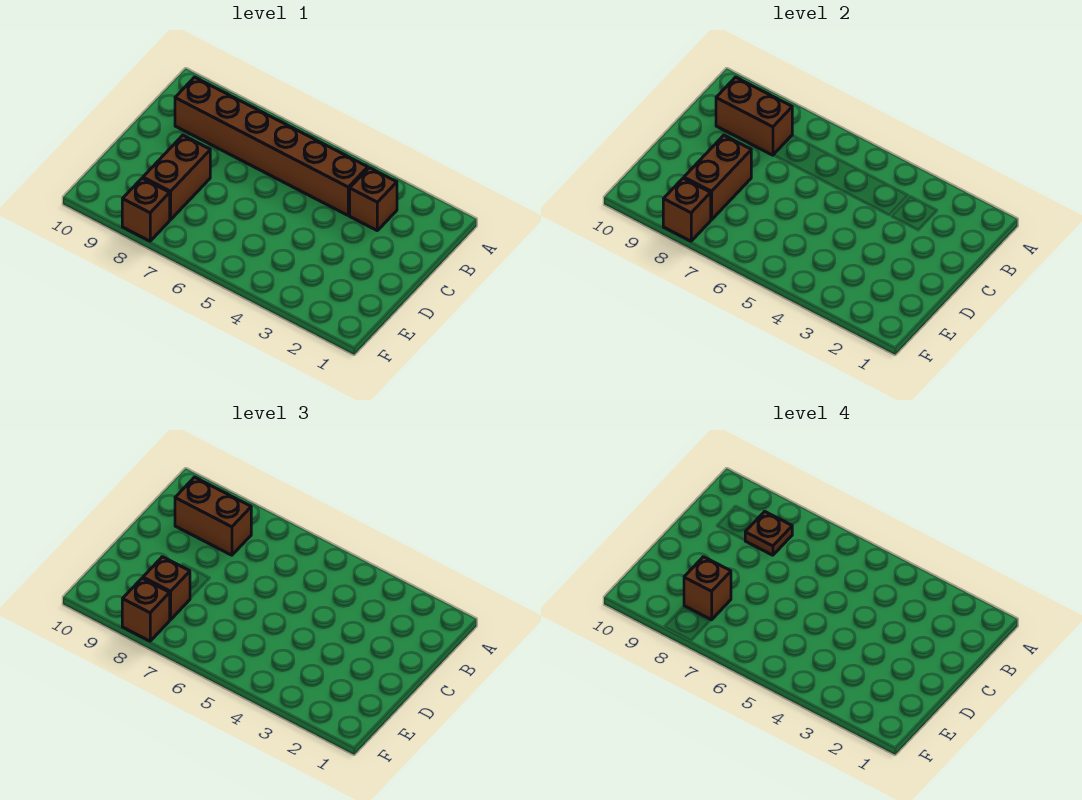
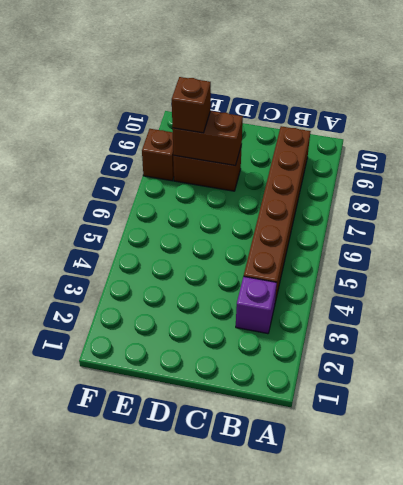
purple 1x1 brick [236,276,277,334] -> brown 1x1 brick [350,168,397,230]
none -> brown 1x2 brick [716,77,792,155]
none -> brown 1x1 brick [663,178,711,241]
none -> brown 1x2 brick [175,477,251,555]

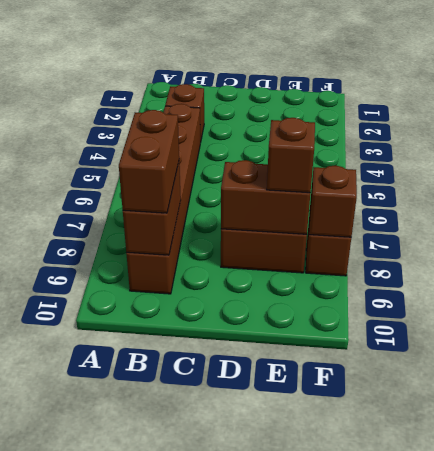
none -> brown 1x1 brick [122,578,170,641]
none -> brown 1x1 plate [745,511,792,555]
none -> brown 1x1 brick [684,557,731,620]

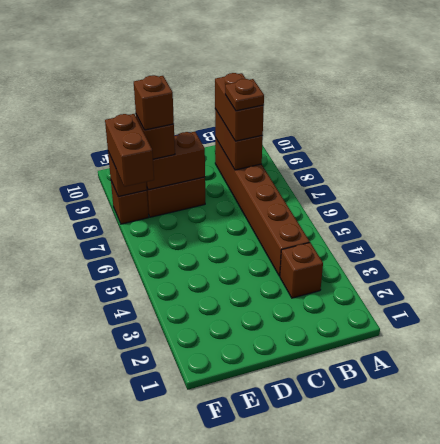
brown 1x2 brick [105,114,154,187] -> brown 1x1 brick [122,578,170,641]

